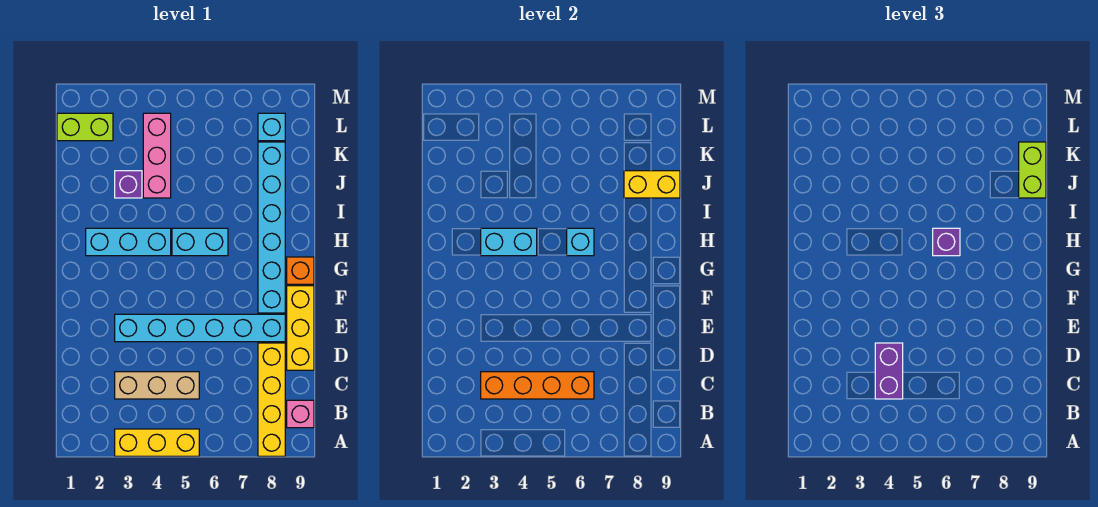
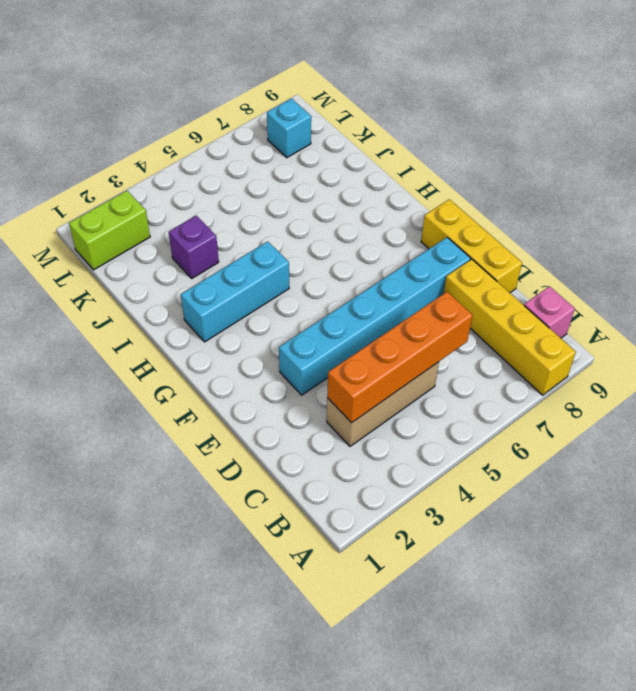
none -> yellow 1x3 brick [115,429,199,456]
none -> cyan 1x6 brick [258,142,285,313]
none -> orange 1x1 brick [287,257,314,284]

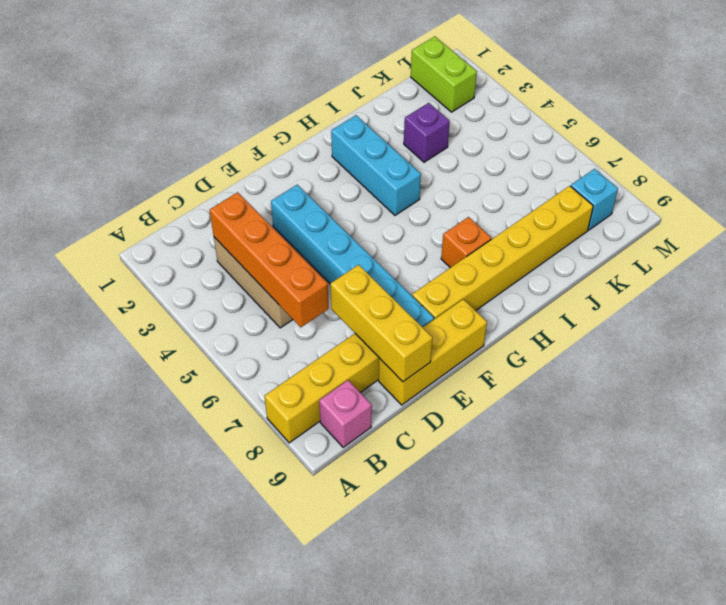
yellow 1x3 brick [330,265,433,382] -> yellow 1x3 brick moved to [115,429,199,456]
yellow 1x6 brick [412,186,593,319] -> cyan 1x6 brick [258,142,285,313]
orange 1x1 brick [441,217,491,268] -> orange 1x1 brick moved to [287,257,314,284]
none -> cyan 1x2 brick [172,228,228,256]
none -> pink 1x3 brick [143,113,171,198]
none -> cyan 1x2 brick [481,228,537,256]

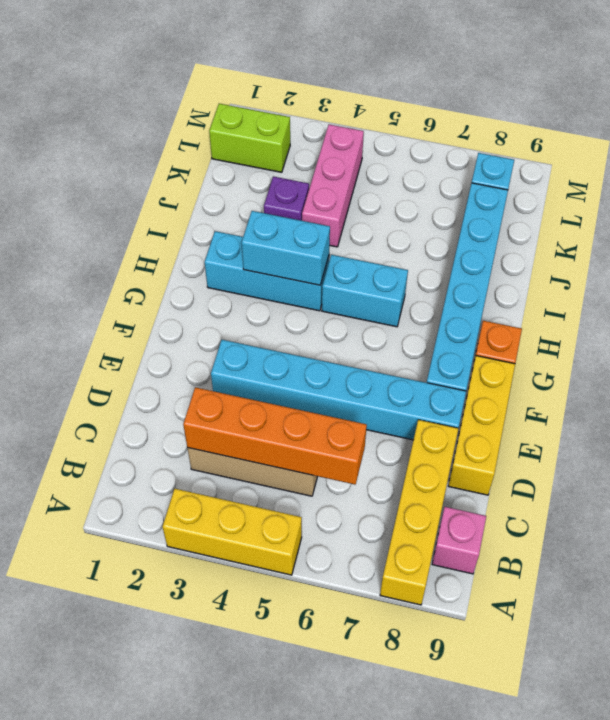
none -> cyan 1x1 brick [567,228,594,256]
none -> yellow 1x2 brick [624,171,680,198]
none -> purple 1x2 brick [875,343,903,399]

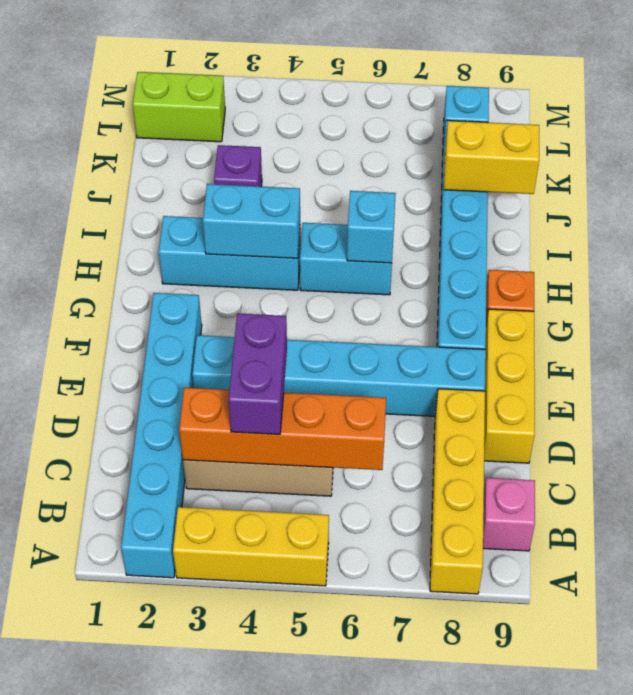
cyan 1x6 brick [121,293,202,578] -> none
none -> pink 1x3 brick [143,113,171,198]
none -> purple 1x1 brick [933,228,960,256]
none -> lime 1x2 brick [1019,142,1046,198]

